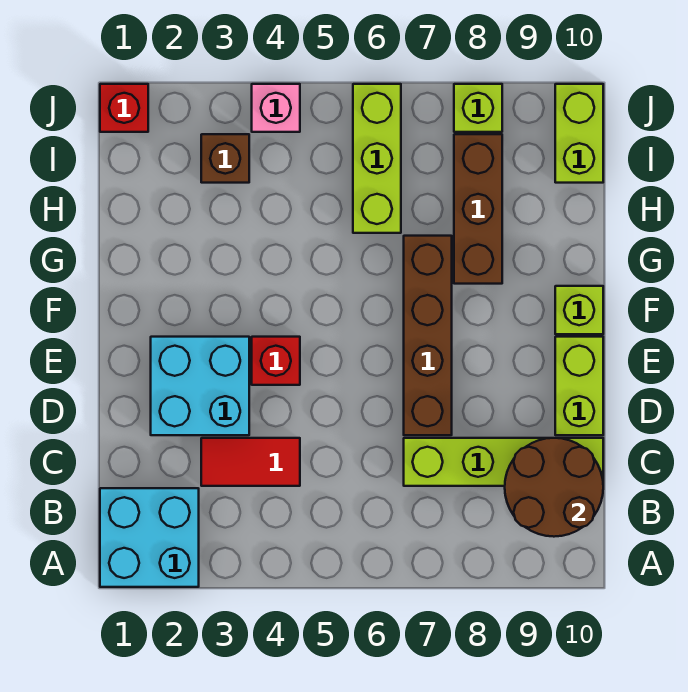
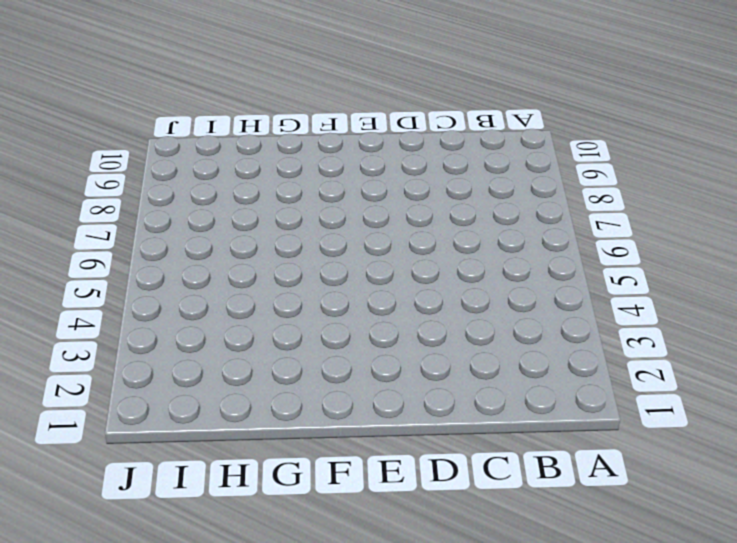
none -> cyan 2x2 brick [100,488,199,587]
none -> red 1x2 tile [201,438,300,486]
none -> lime 1x4 brick [404,438,603,486]

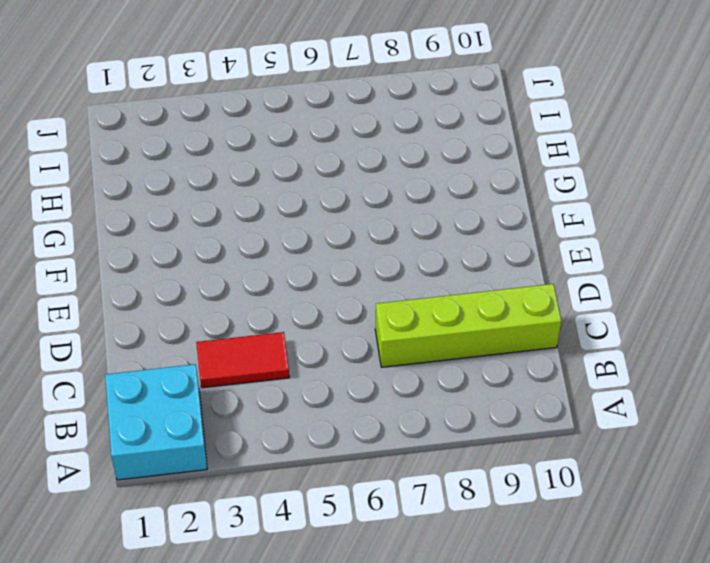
none -> cyan 2x2 brick [151,337,249,435]
none -> brown 1x4 brick [404,236,452,435]
none -> lime 1x2 brick [555,337,603,435]

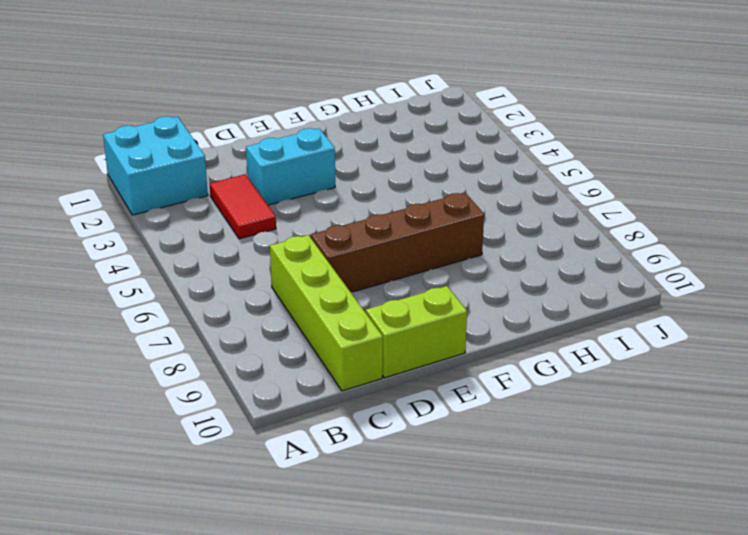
cyan 1x2 brick [246,128,335,205] -> cyan 2x2 brick [151,337,249,435]
none -> red 1x1 brick [252,337,300,385]
none -> lime 1x1 brick [555,286,603,334]
none -> brown 1x3 brick [454,134,502,284]

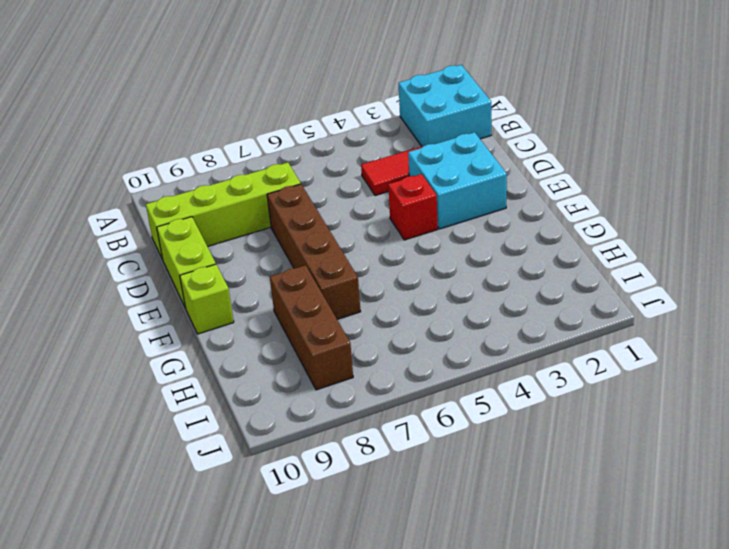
none -> lime 1x3 brick [353,84,401,233]
none -> brown 1x1 brick [201,134,249,183]
none -> lime 1x2 brick [555,84,603,183]

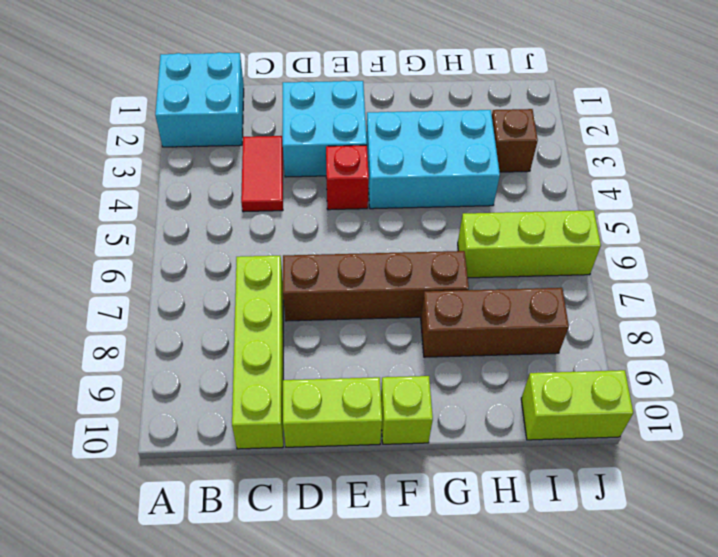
cyan 2x3 brick [366,110,500,209] -> none
none -> red 1x1 brick [100,84,148,132]
none -> pink 1x1 brick [252,84,300,132]
none -> lime 1x1 brick [454,84,502,132]

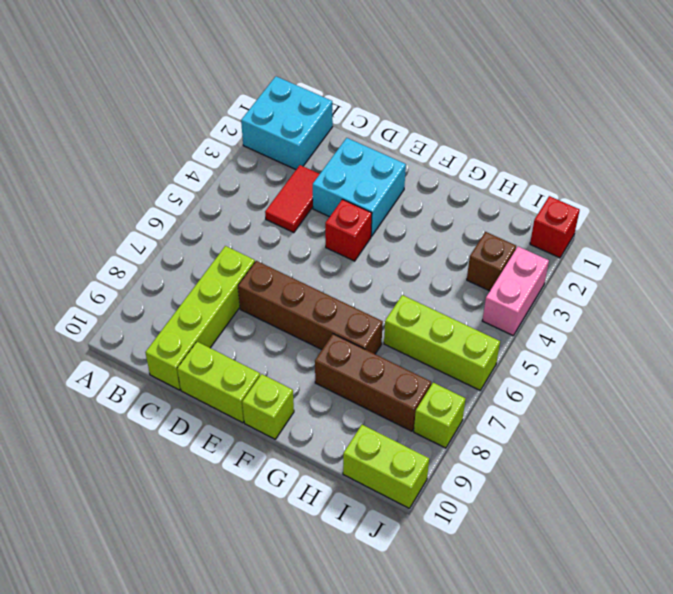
pink 1x2 brick [482,247,549,335] -> pink 1x1 brick [252,84,300,132]
none -> brown 2x2 round brick [505,438,603,537]

